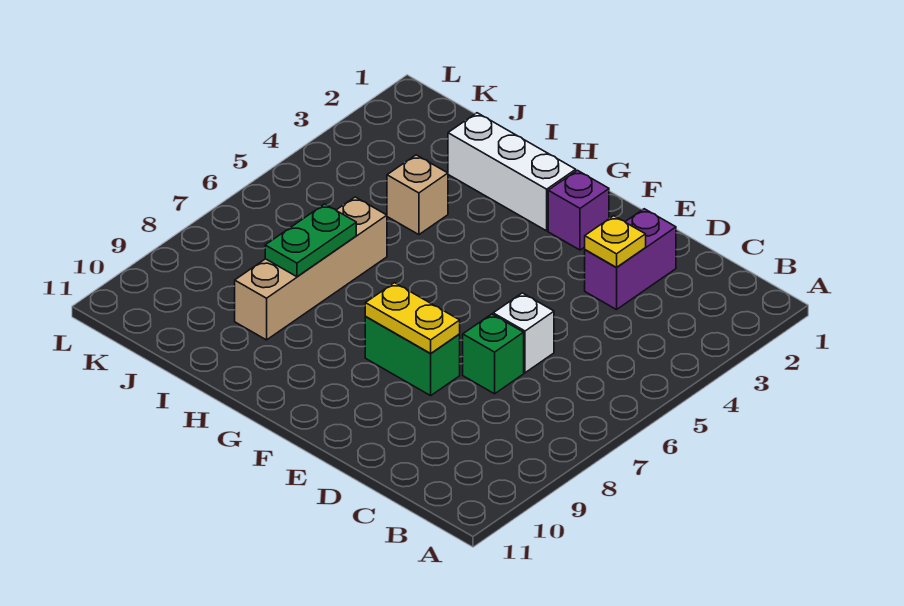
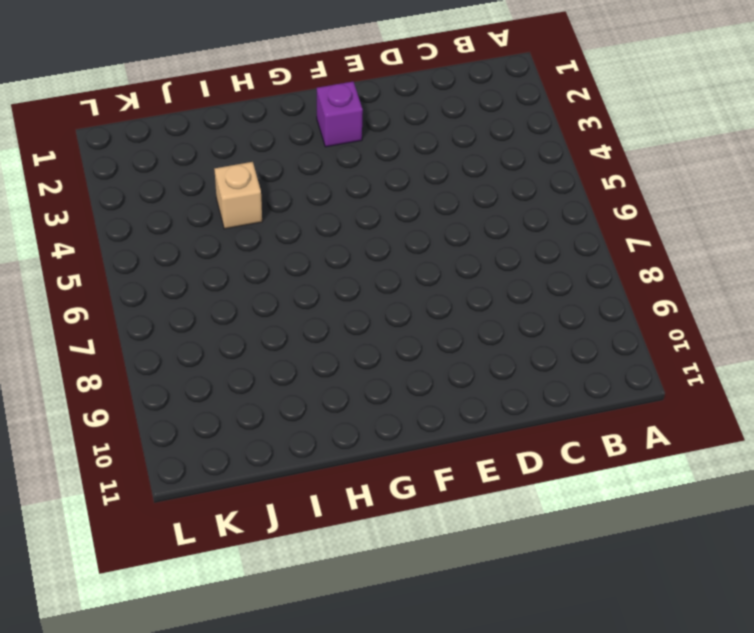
none -> purple 1x2 brick [585,209,676,310]
none -> white 1x1 brick [493,293,554,373]

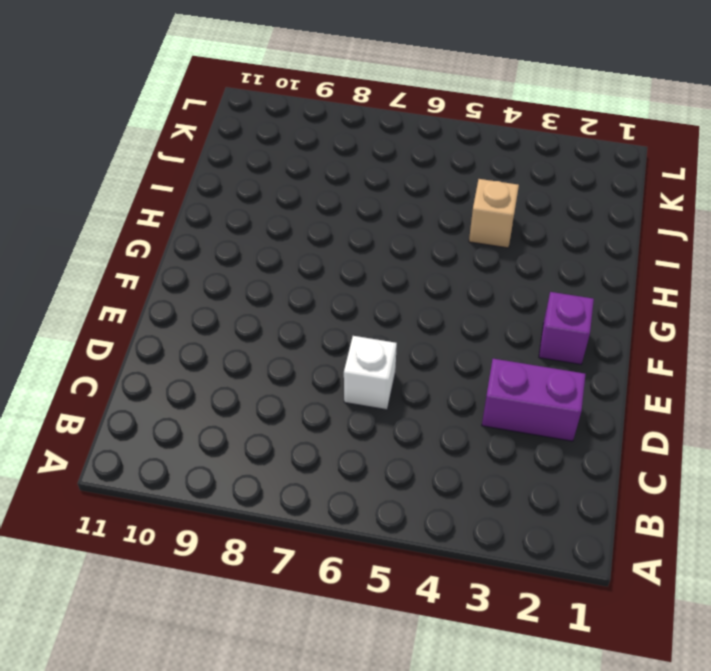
none -> green 1x1 brick [463,314,524,394]
none -> green 1x2 brick [365,317,460,396]

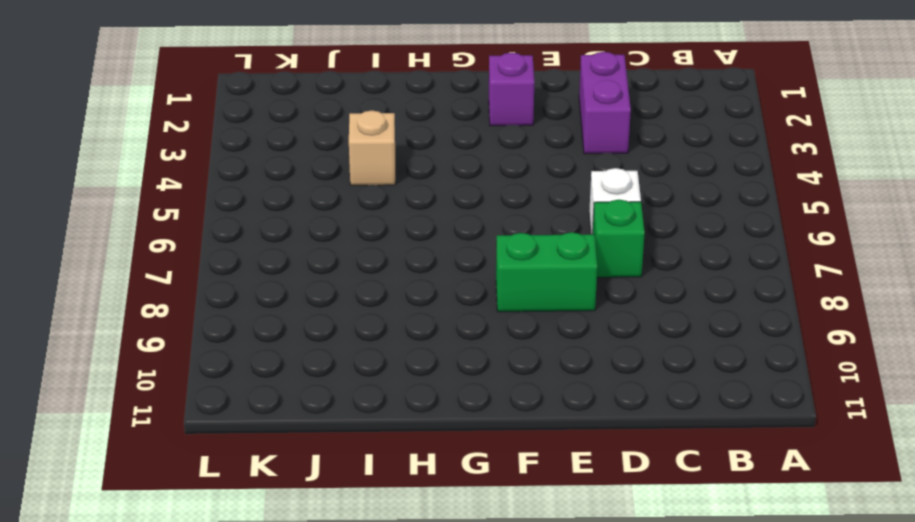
none -> white 1x3 brick [448,113,576,231]
none -> tan 1x4 brick [235,197,387,340]

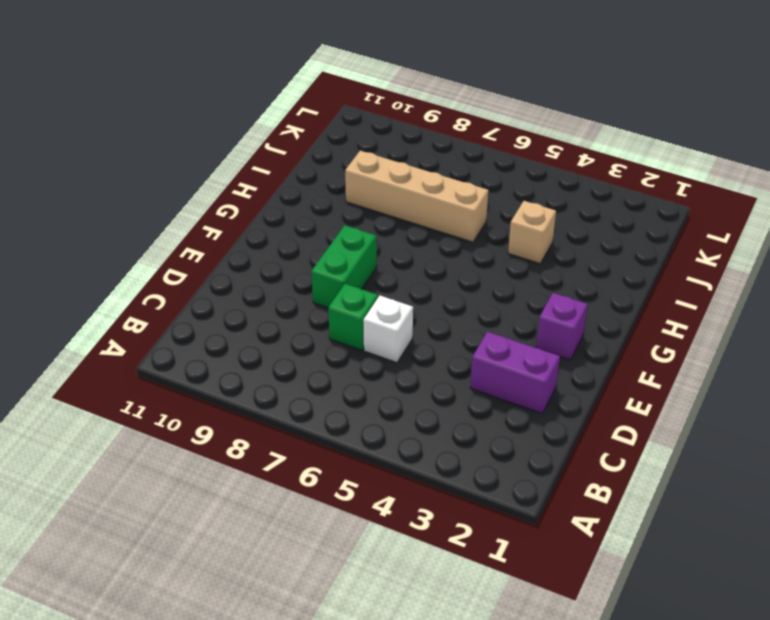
none -> white 1x3 brick [448,113,576,231]
none -> yellow 1x1 plate [585,216,646,268]

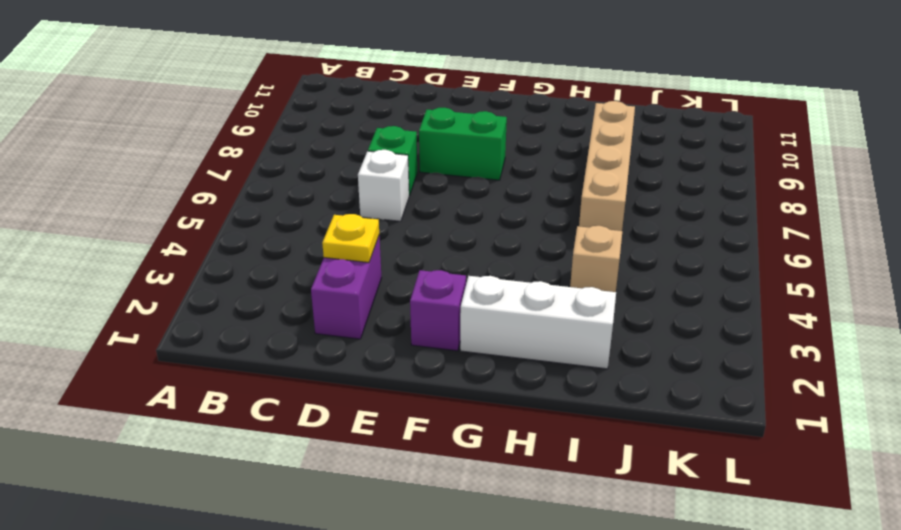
none -> yellow 1x2 plate [365,283,460,354]
none -> green 1x2 plate [265,204,356,277]

